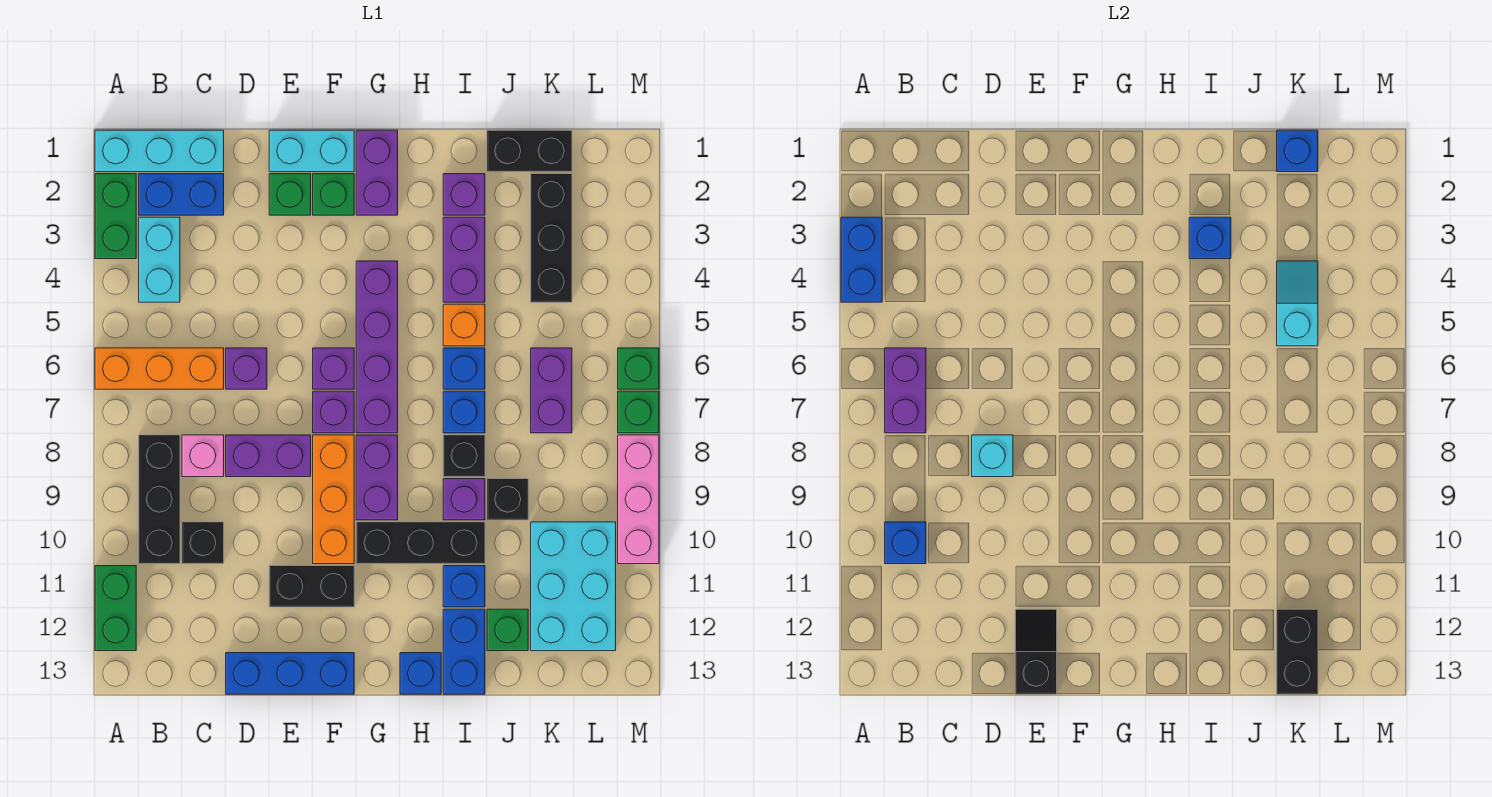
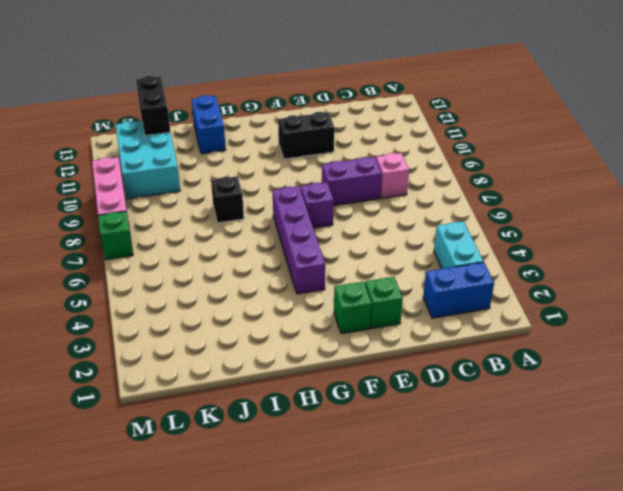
none -> cyan 1x3 brick [95,130,224,172]
none -> green 1x2 brick [95,174,136,259]
none -> orange 1x3 brick [95,348,224,389]
none -> green 1x2 brick [95,566,136,651]

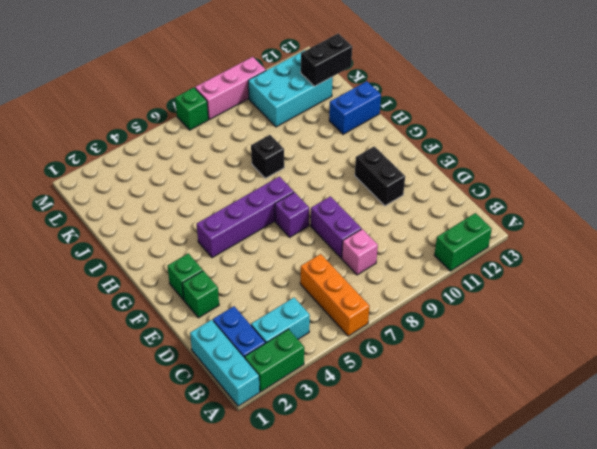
none -> black 1x3 brick [139,435,180,564]
none -> black 1x1 brick [182,522,224,564]
none -> purple 1x1 brick [226,348,267,389]
none -> blue 1x3 brick [226,653,354,694]

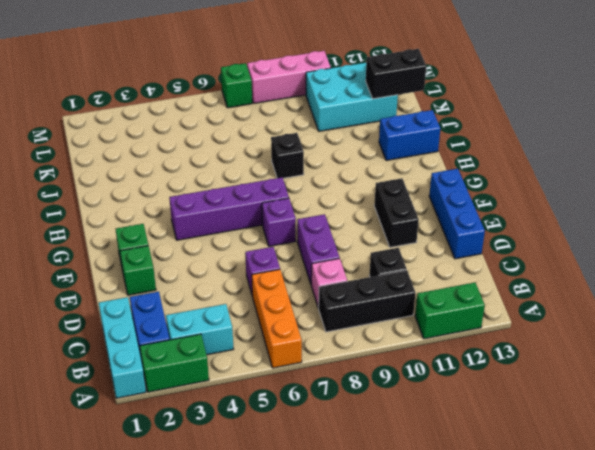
none -> cyan 1x2 brick [269,130,354,172]
none -> purple 1x1 brick [313,348,354,389]
none -> orange 1x3 brick [313,435,354,564]
none -> purple 1x2 brick [356,130,398,215]

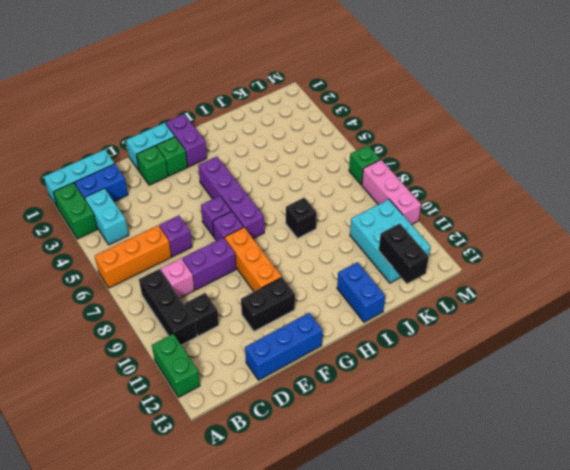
none -> purple 1x2 brick [356,435,398,520]
none -> black 1x3 brick [356,522,485,564]
none -> blue 1x1 brick [400,653,441,694]
none -> purple 1x1 brick [443,174,485,215]

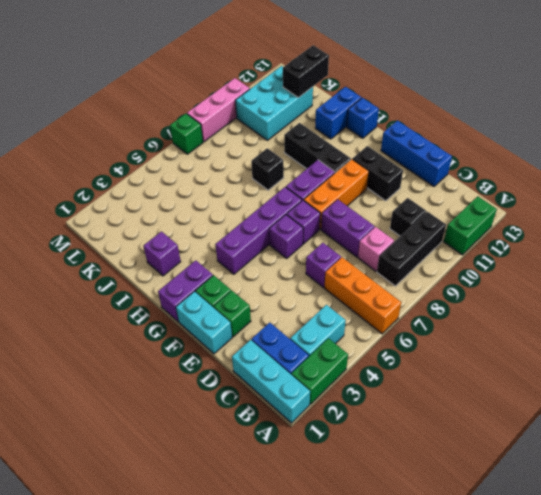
none -> purple 1x2 brick [443,217,485,302]
none -> orange 1x1 brick [443,304,485,346]
none -> blue 1x1 brick [443,348,485,389]
none -> blue 1x1 brick [443,391,485,433]

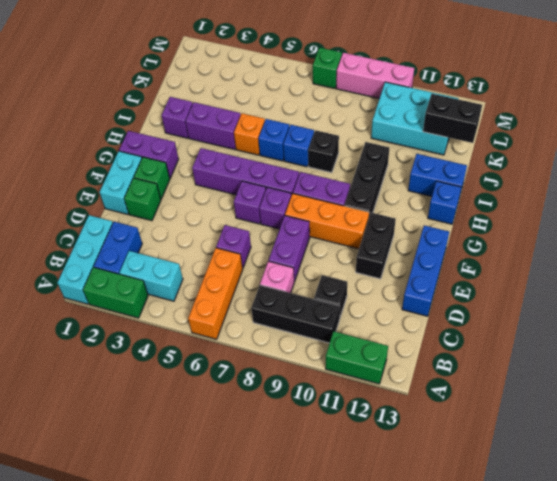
none -> purple 1x1 brick [443,479,485,520]
none -> blue 1x1 brick [443,566,485,607]
none -> black 1x2 brick [487,130,572,172]
none -> black 1x1 brick [487,479,528,520]

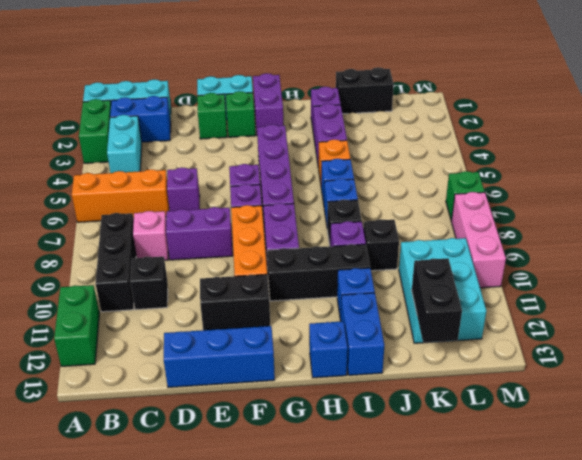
none -> green 1x1 brick [487,609,528,651]
none -> black 1x3 brick [531,174,572,302]
none -> purple 1x2 brick [531,348,572,433]
none -> green 1x1 brick [618,348,659,389]

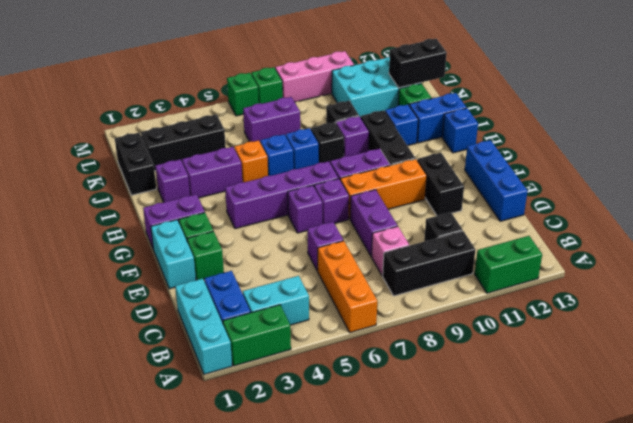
none -> blue 1x2 brick [841,217,882,302]
none -> purple 1x2 brick [885,348,926,433]
none -> blue 1x1 brick [885,522,926,564]
none -> cyan 1x1 brick [972,435,1013,477]

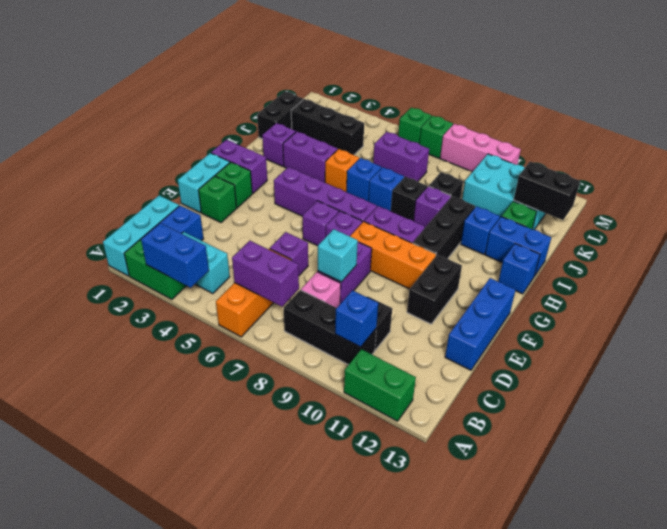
none -> black 1x2 slope [1015,609,1057,694]
none -> blue 1x1 brick [1189,217,1231,259]
none -> blue 1x1 brick [1277,130,1318,172]
none -> cyan 1x2 slope [1277,261,1318,346]

